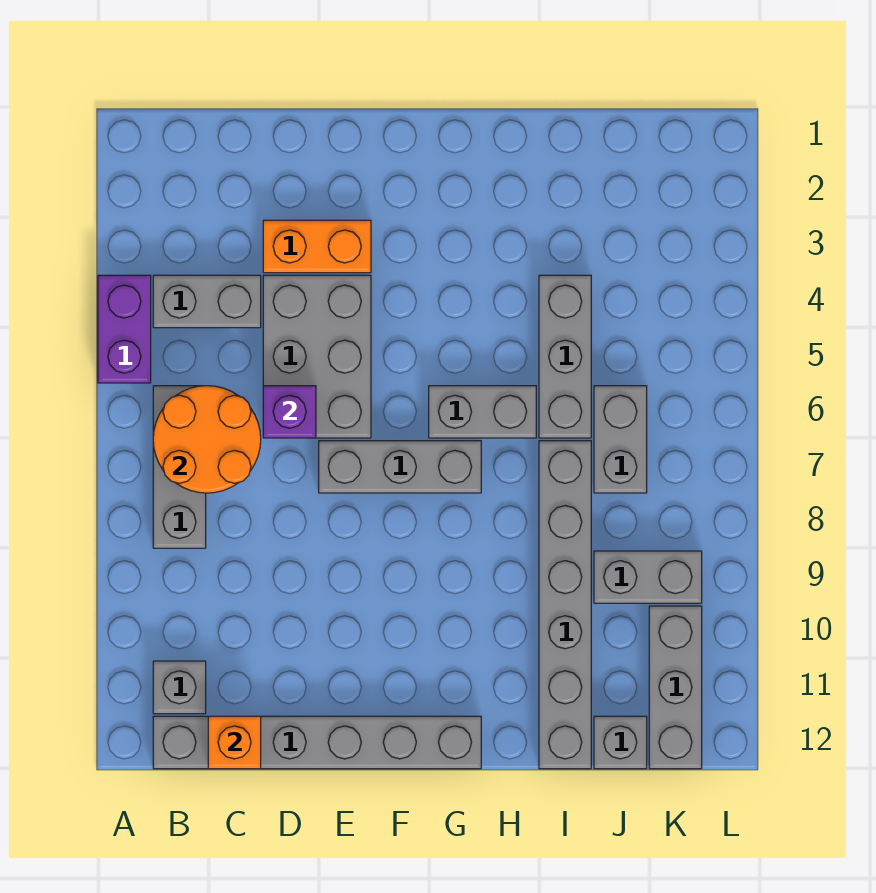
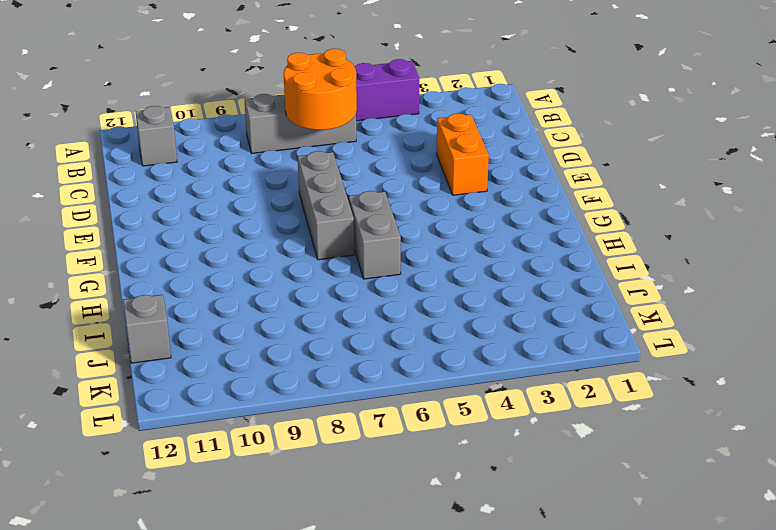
none -> grey 1x2 brick [153,275,261,328]
none -> grey 1x6 brick [153,716,481,769]
none -> grey 2x3 brick [263,275,371,438]

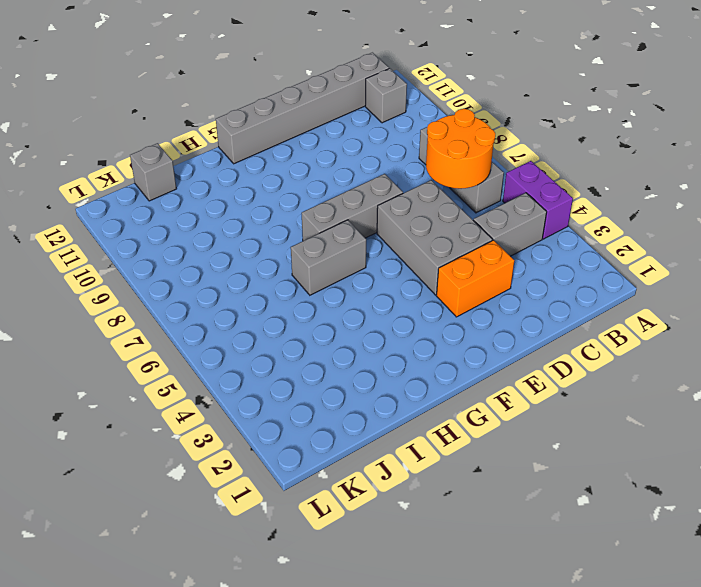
none -> grey 1x3 brick [539,275,591,438]
none -> grey 1x6 brick [539,441,591,769]
none -> grey 1x2 brick [594,386,647,493]

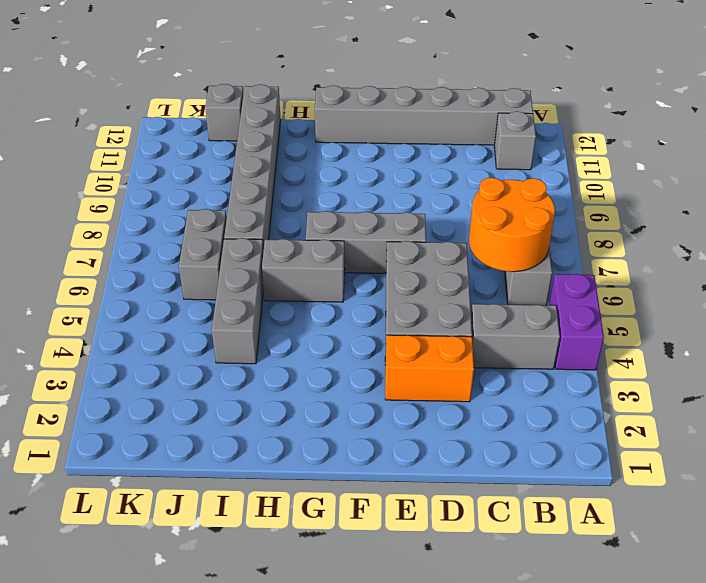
none -> grey 1x2 brick [594,551,702,603]
none -> grey 1x3 brick [649,606,702,769]
none -> orange 1x1 brick [208,716,261,769]

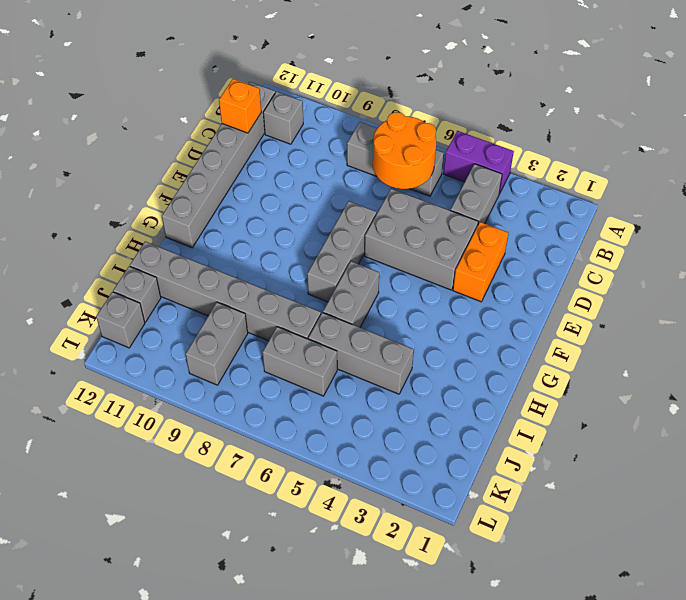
grey 1x1 brick [96,292,145,348] -> grey 1x3 brick [649,606,702,769]
none -> purple 1x1 brick [263,386,316,438]

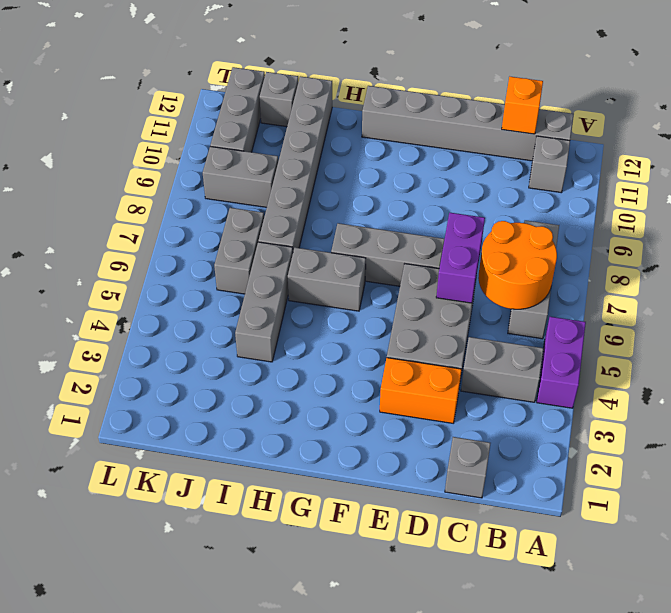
grey 1x1 brick [445,437,491,498] -> none
purple 1x2 brick [436,213,485,303] -> purple 1x1 brick [263,386,316,438]

